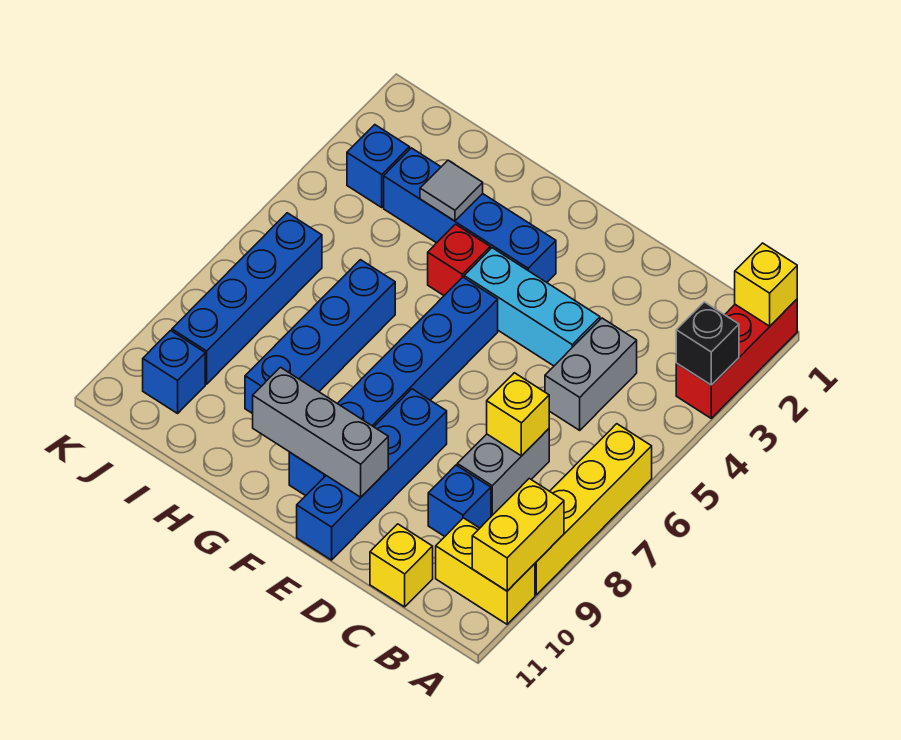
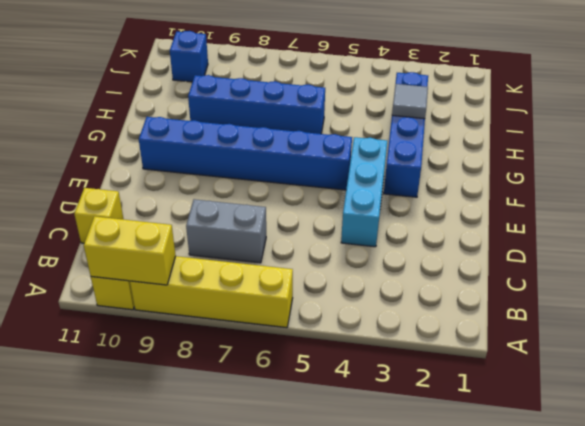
none -> red 1x3 brick [676,299,797,418]
none -> grey 1x2 brick [545,318,637,430]
none -> blue 1x1 brick [428,465,491,536]

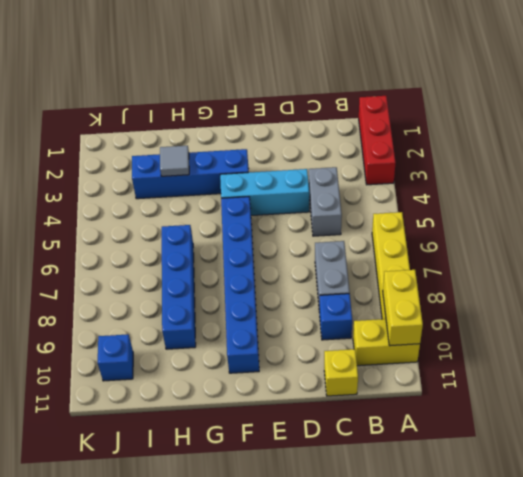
none -> blue 1x4 brick [297,389,447,560]
none -> red 1x1 brick [428,224,490,295]
none -> blue 1x1 brick [347,125,410,207]

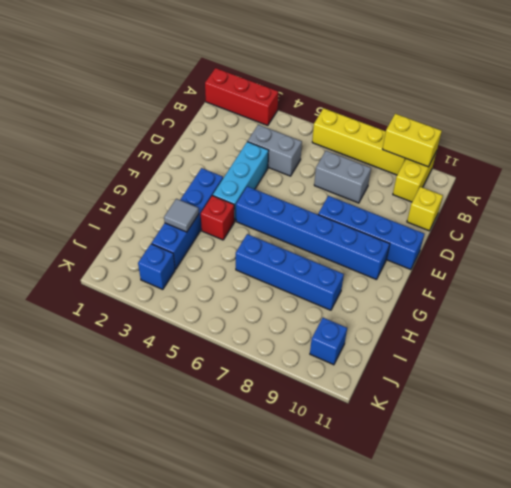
none -> blue 1x1 brick [428,465,491,536]
none -> blue 1x4 brick [172,213,322,384]
none -> yellow 1x1 brick [735,243,797,326]

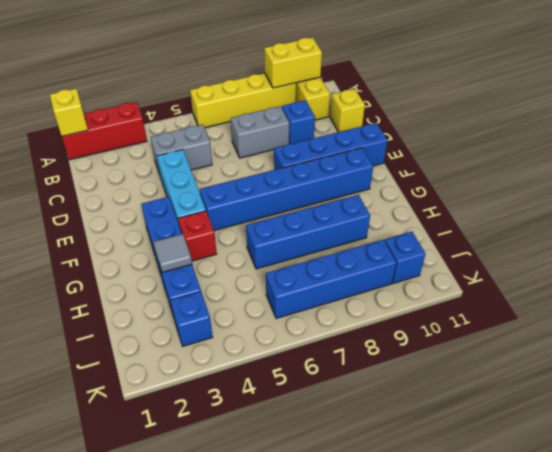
none -> black 1x1 brick [676,302,739,385]
none -> yellow 1x1 brick [487,373,549,456]
none -> grey 1x3 brick [253,367,388,497]

